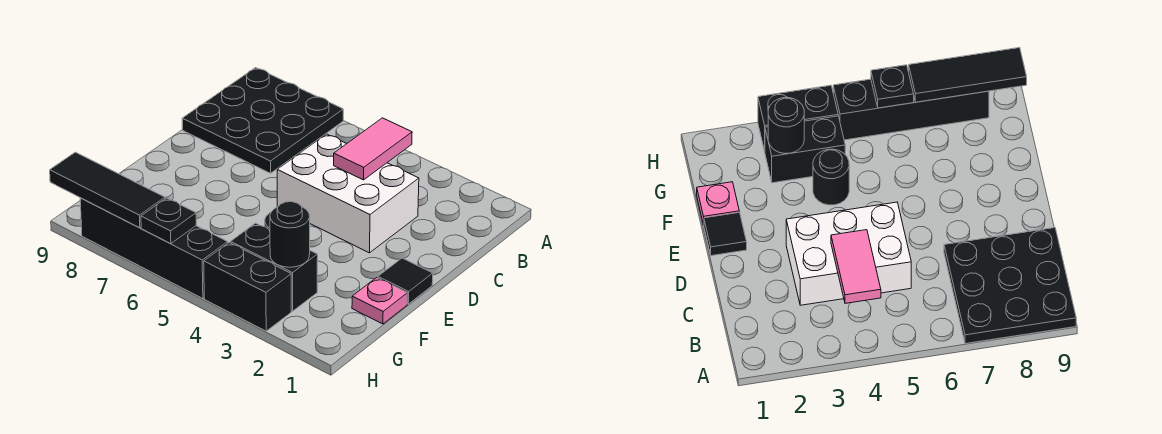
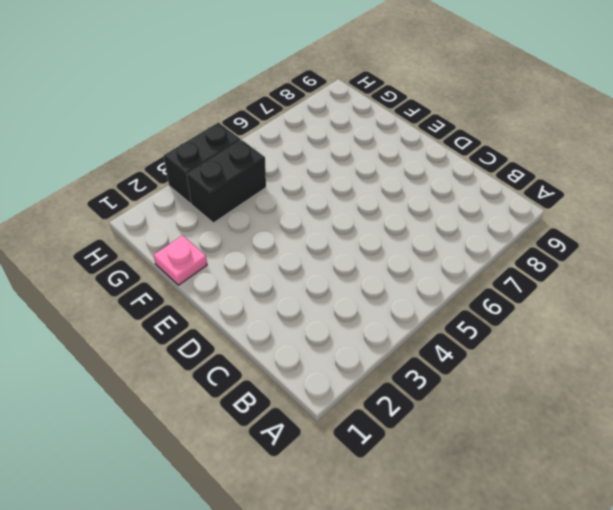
none -> black 3x3 plate [182,68,343,173]
none -> white 2x3 brick [277,134,419,253]
none -> black 1x1 tile [378,258,433,304]

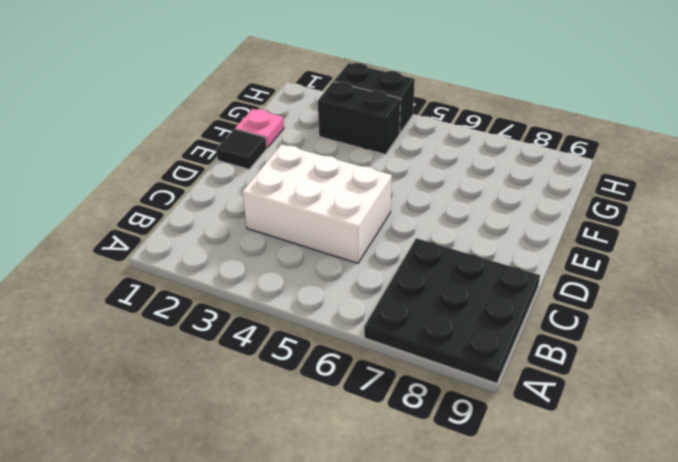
none -> black 1x1 round brick [813,149,849,205]
none -> black 1x4 brick [80,198,228,299]
none -> pink 1x2 tile [334,118,412,180]

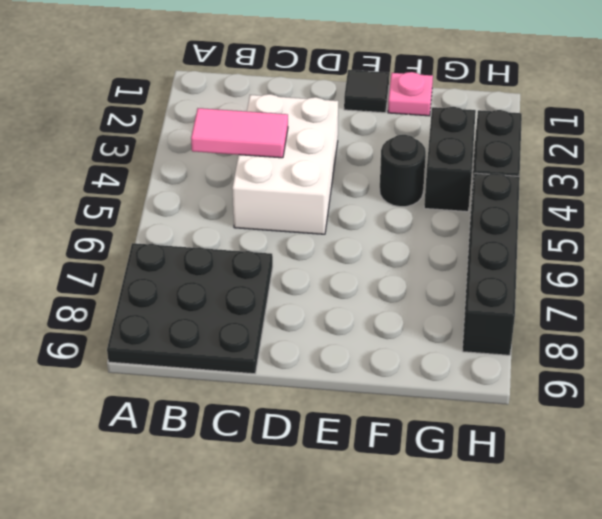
none -> black 1x1 round brick [270,202,310,267]
none -> black 1x1 plate [141,198,196,244]
none -> black 1x3 tile [50,152,165,228]

